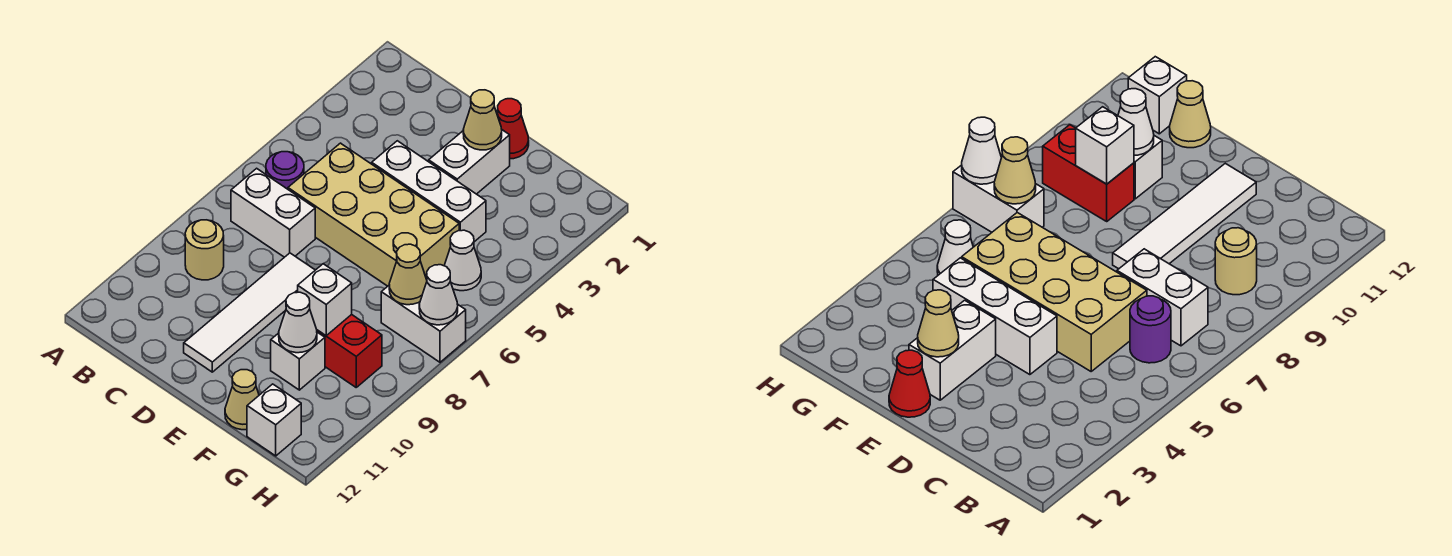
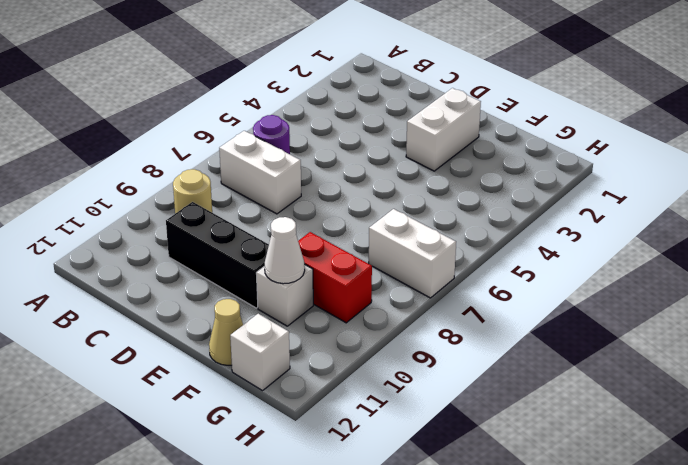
black 1x3 brick [166,202,269,308] -> white 1x4 tile [184,253,315,372]
none -> tan 2x4 brick [288,143,459,286]
none -> white 1x3 brick [372,141,486,242]
none -> red 1x1 cone [498,99,529,159]

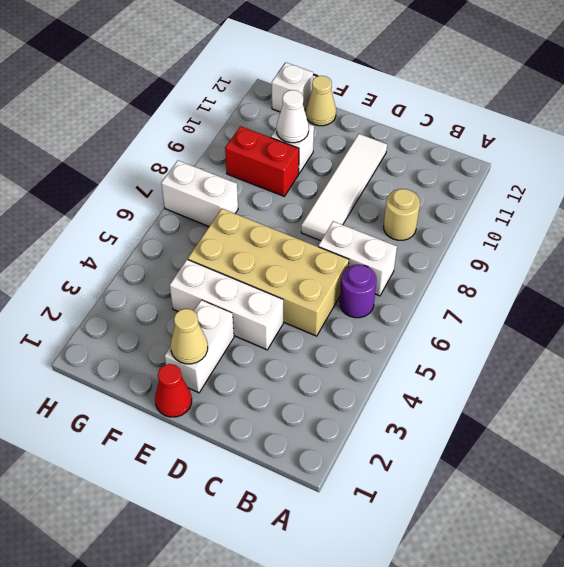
none -> white 1x1 cone [444,230,481,291]
none -> white 1x1 brick [298,264,352,336]
none -> tan 1x1 cone [389,244,427,305]

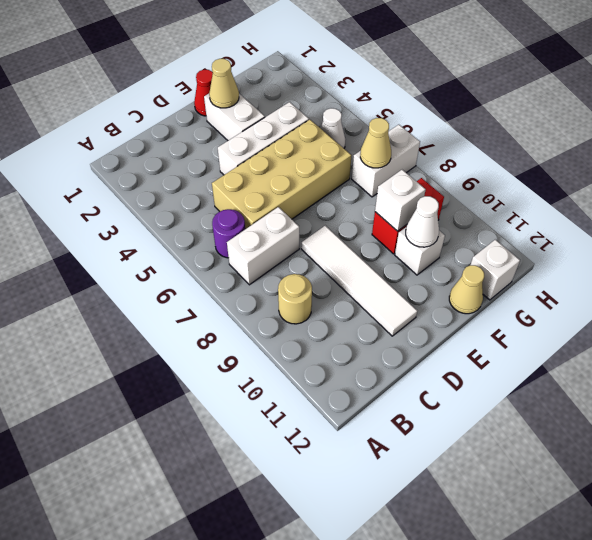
none -> white 1x1 cone [419,265,458,325]

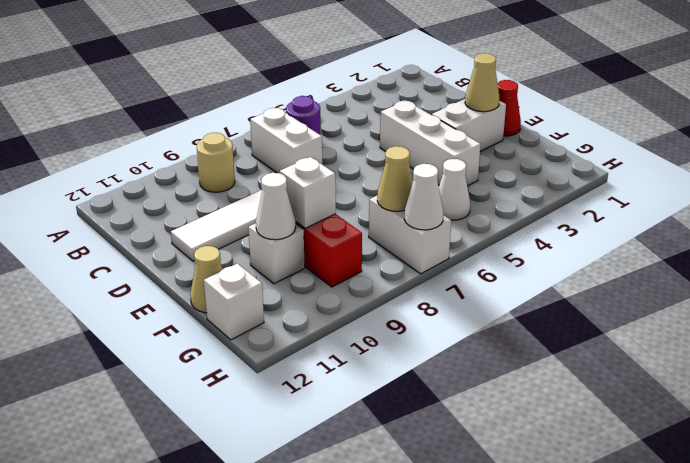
none -> tan 2x4 brick [288,143,459,286]

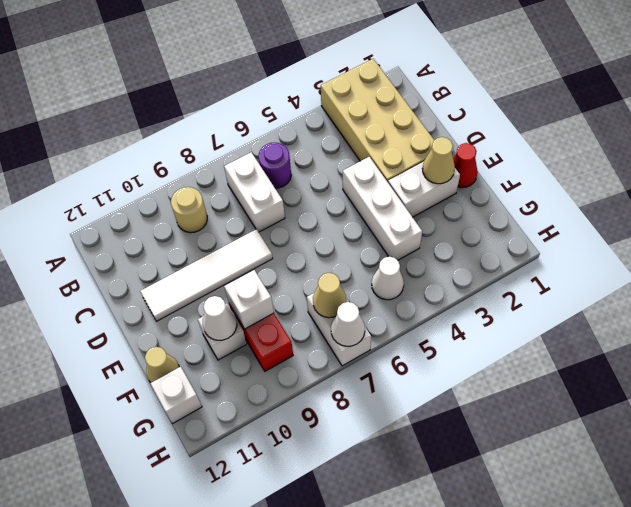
tan 2x4 brick [321,59,434,182] -> tan 2x4 brick moved to [288,143,459,286]

